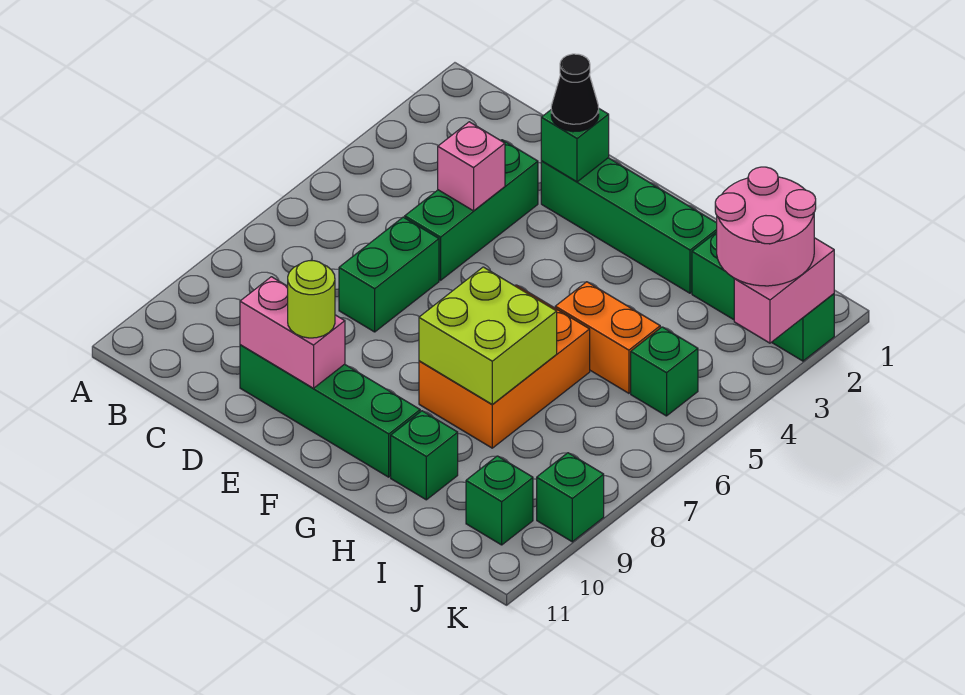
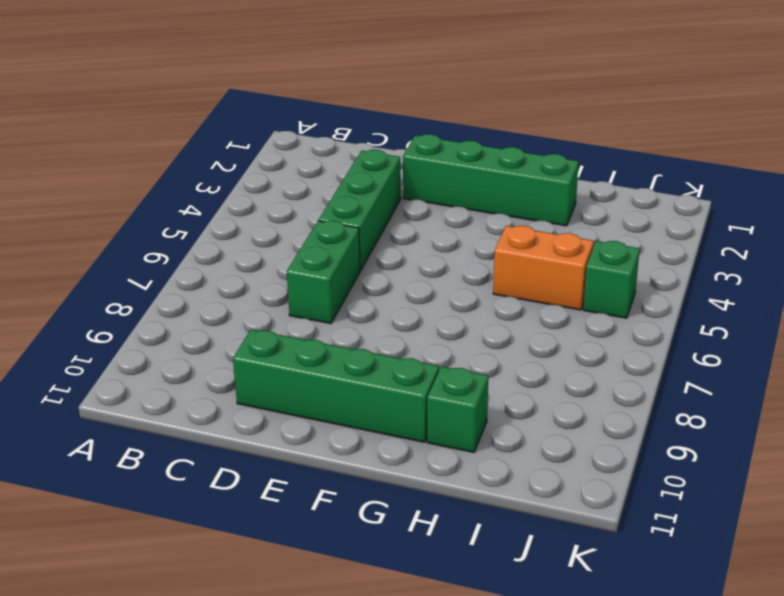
none -> orange 2x3 brick [419,285,590,448]
none -> green 1x3 brick [692,232,834,361]
none -> green 1x1 brick [466,456,533,545]

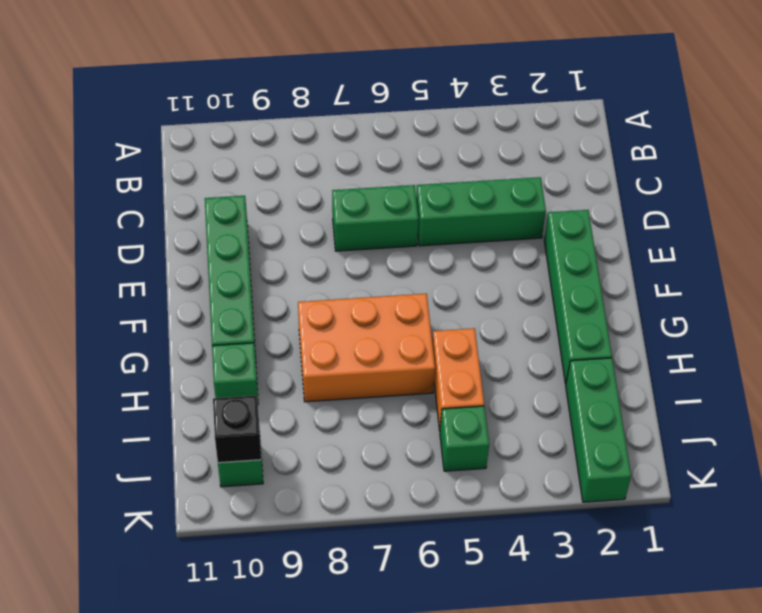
black 1x1 brick [213,395,261,463] -> none
none -> green 1x1 brick [537,453,604,542]
none -> pink 1x1 brick [438,122,505,211]
none -> pink 1x2 brick [240,277,345,388]

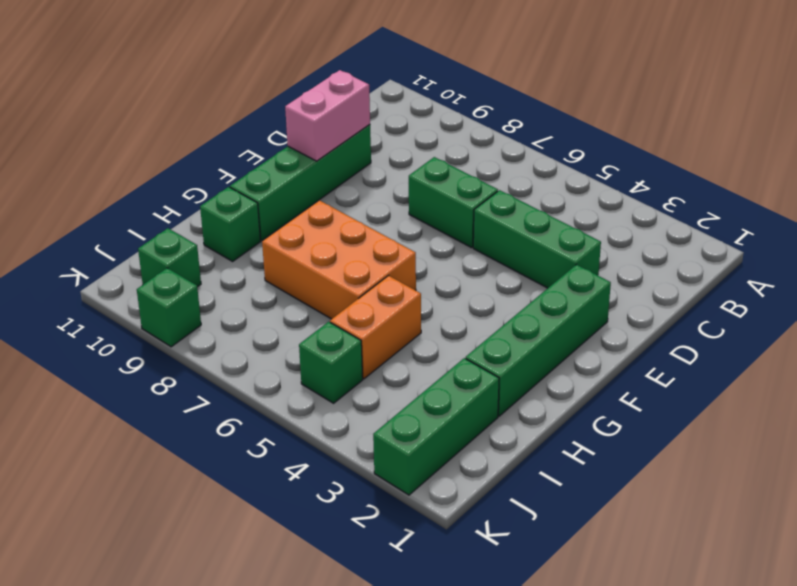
none -> pink 1x1 brick [438,122,505,211]
none -> green 1x1 brick [541,109,609,182]
none -> lime 2x2 brick [419,267,557,405]

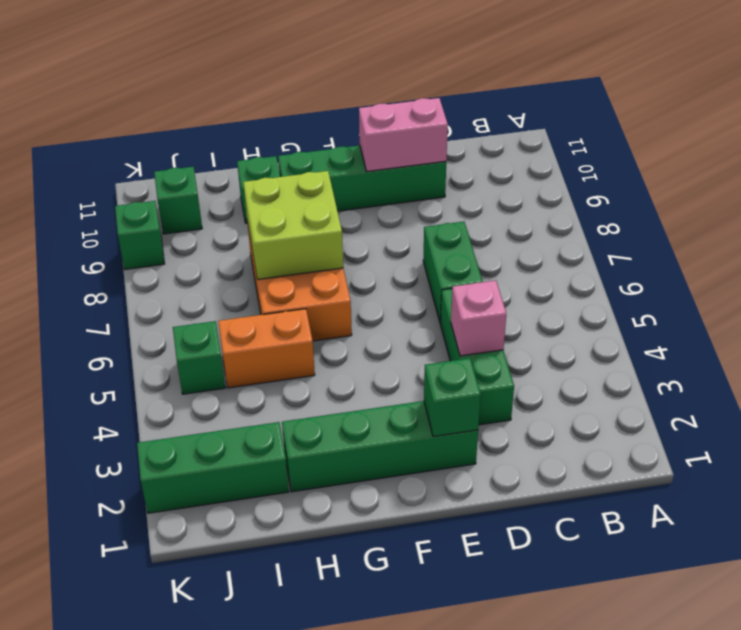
none -> pink 1x2 brick [734,238,834,343]
none -> black 1x1 cone [551,54,599,132]
none -> lime 1x1 round brick [288,261,335,338]

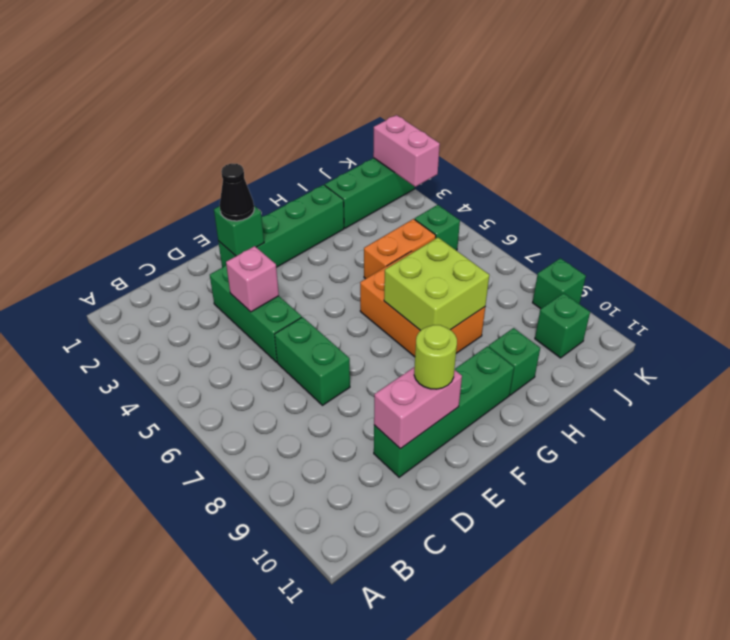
none -> pink 2x2 round brick [715,167,816,286]

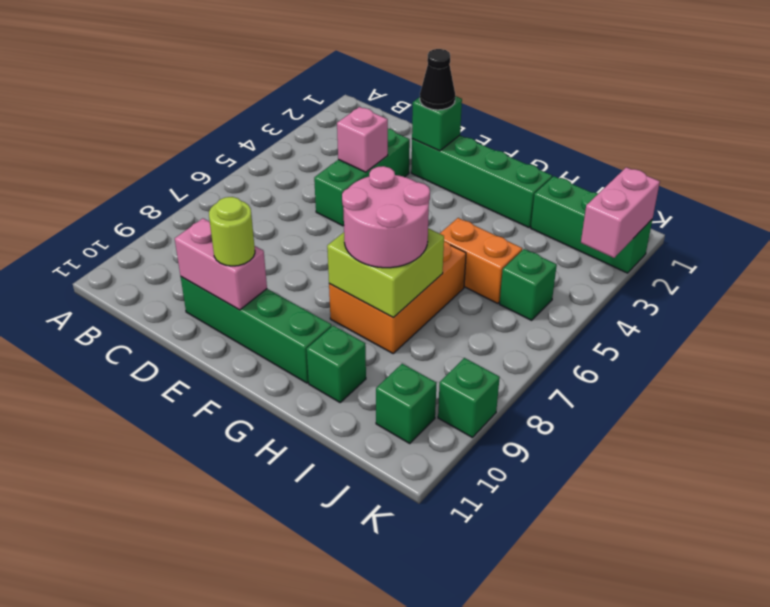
pink 2x2 round brick [342,166,430,268] -> pink 2x2 round brick moved to [715,167,816,286]
none -> green 1x2 brick [339,217,439,332]

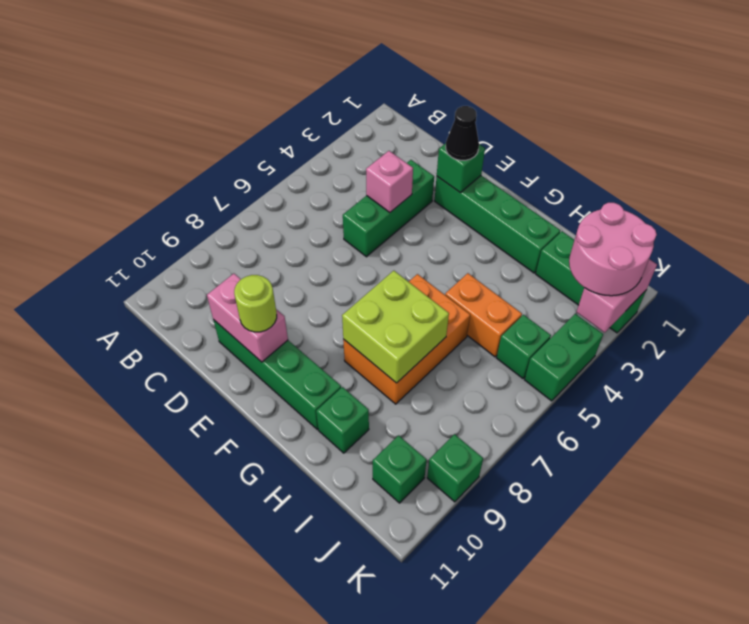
green 1x2 brick [525,314,603,401] -> green 1x2 brick moved to [339,217,439,332]

